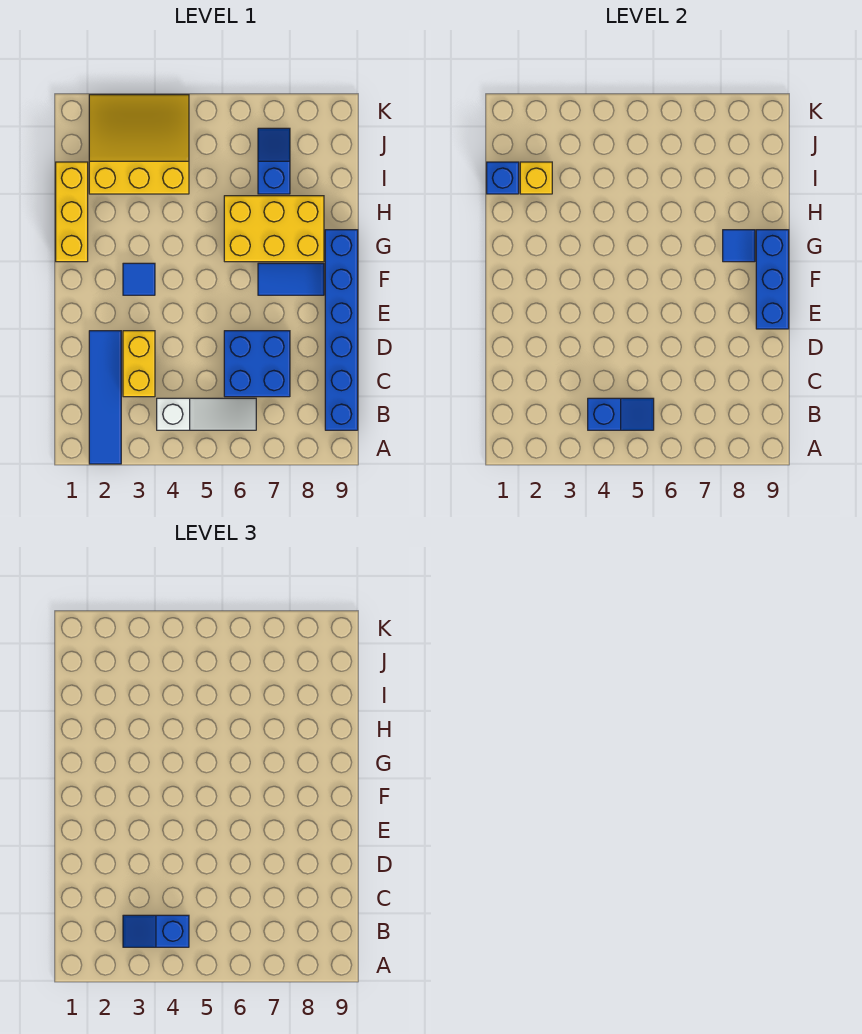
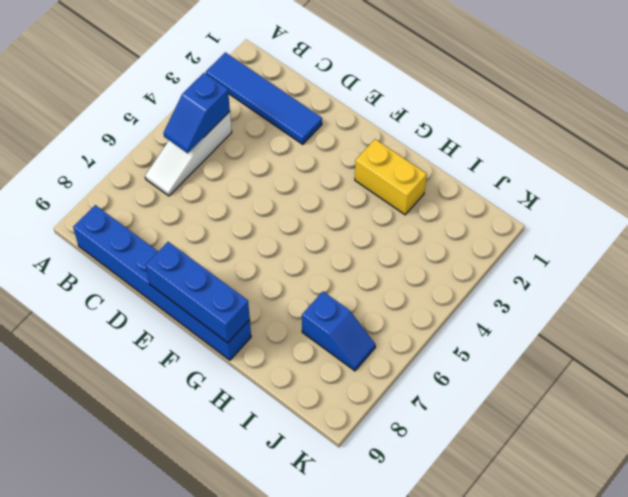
yellow 1x2 brick [355,139,427,215] -> yellow 1x2 brick moved to [123,331,155,397]
none -> blue 2x2 brick [224,331,290,397]
none -> blue 1x1 tile [123,263,155,295]
none -> blue 1x2 tile [258,263,324,295]

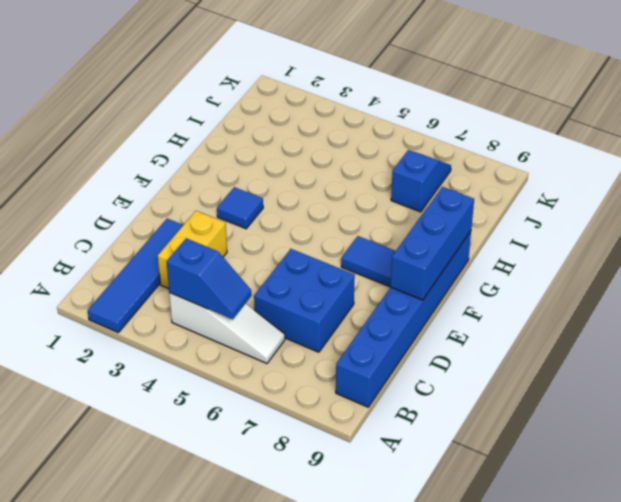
none -> yellow 1x3 brick [56,162,88,262]
none -> yellow 2x3 brick [224,196,324,262]
none -> yellow 3x3 slope [89,95,189,194]

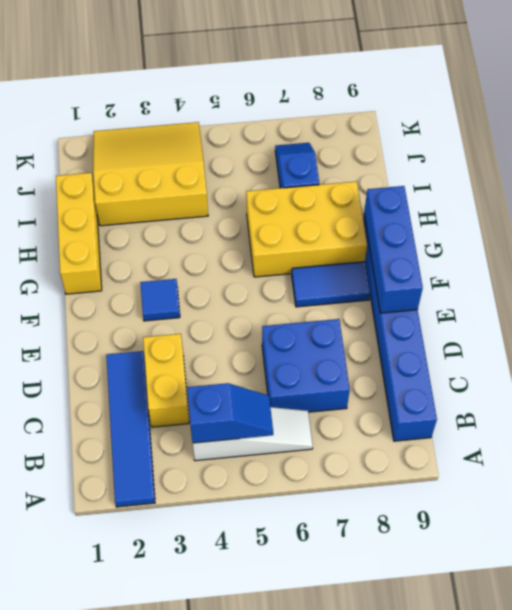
none -> blue 1x1 tile [723,230,755,262]
none -> blue 1x1 brick [487,162,519,194]
none -> yellow 1x1 brick [520,162,552,194]

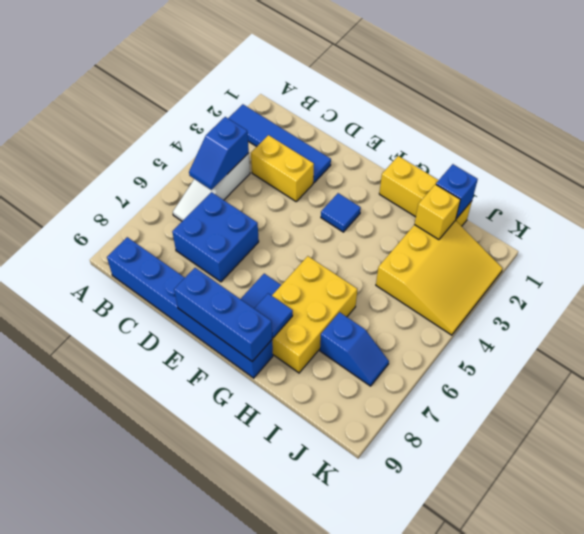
none -> blue 1x2 slope [123,915,189,947]

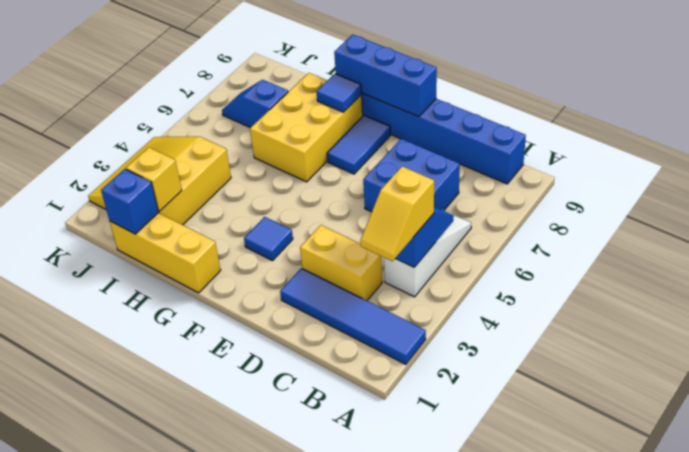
yellow 1x2 slope [360,166,434,261] -> blue 1x2 slope [123,915,189,947]

